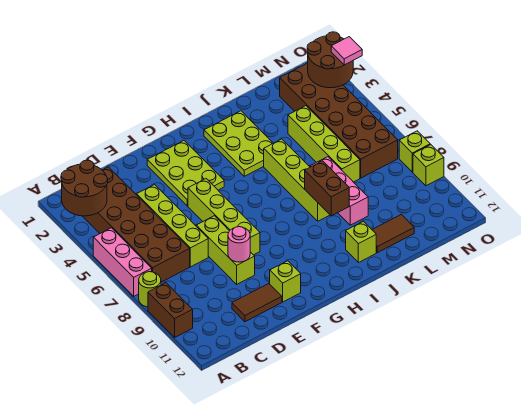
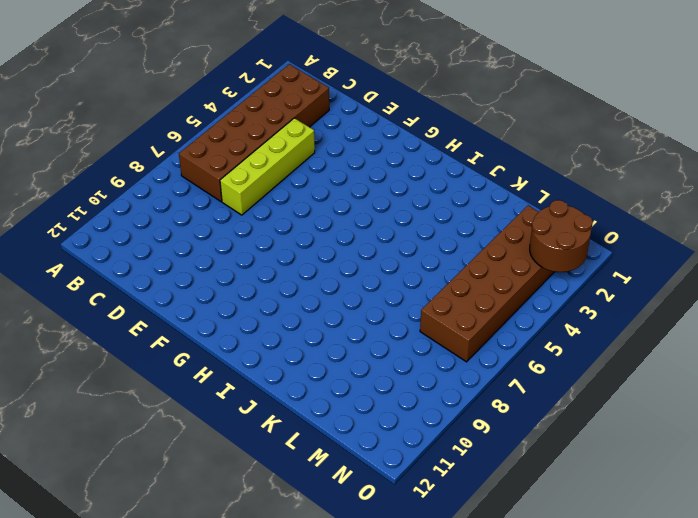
none -> pink 1x3 brick [93,228,152,296]
none -> lime 1x1 round brick [139,272,161,307]
none -> brown 1x2 brick [148,283,193,337]

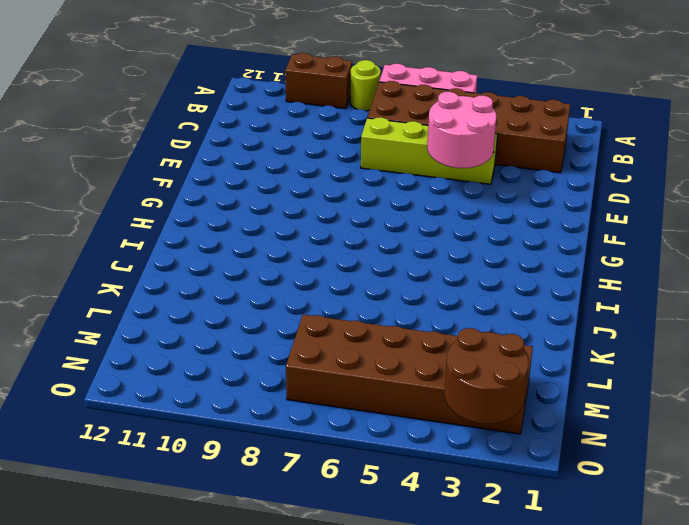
pink 2x2 round brick [427,92,496,168] -> none
none -> brown 1x2 tile [232,284,282,322]
none -> lime 1x3 brick [196,216,255,284]
none -> lime 2x3 plate [147,141,224,206]

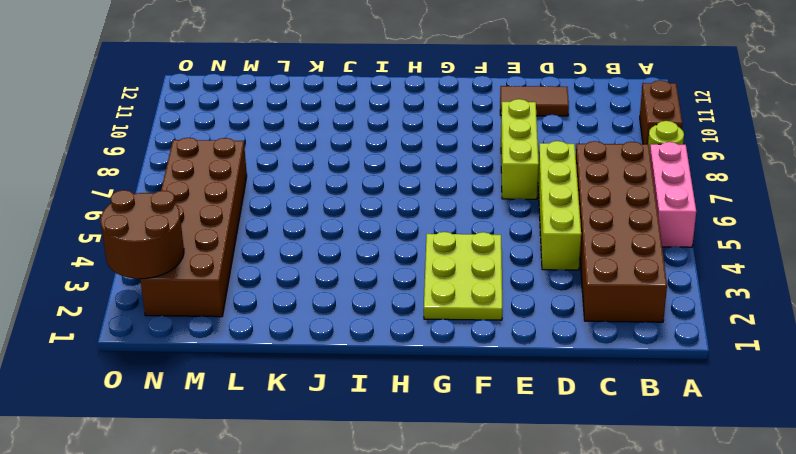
none -> lime 1x4 brick [188,179,260,255]
none -> lime 1x1 brick [270,261,301,302]
none -> lime 2x3 plate [204,111,273,176]

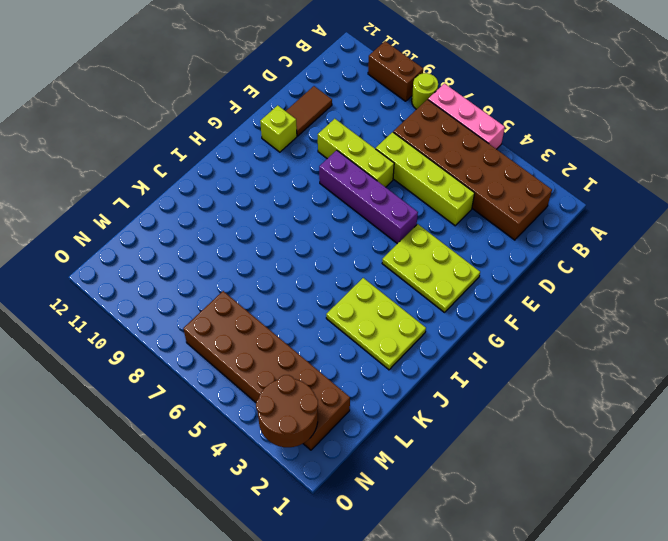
purple 1x4 brick [319,150,418,244] -> lime 1x4 brick [188,179,260,255]
none -> lime 1x4 brick [264,139,330,221]
none -> lime 1x1 brick [346,221,376,263]
none -> pink 1x3 brick [310,157,368,225]

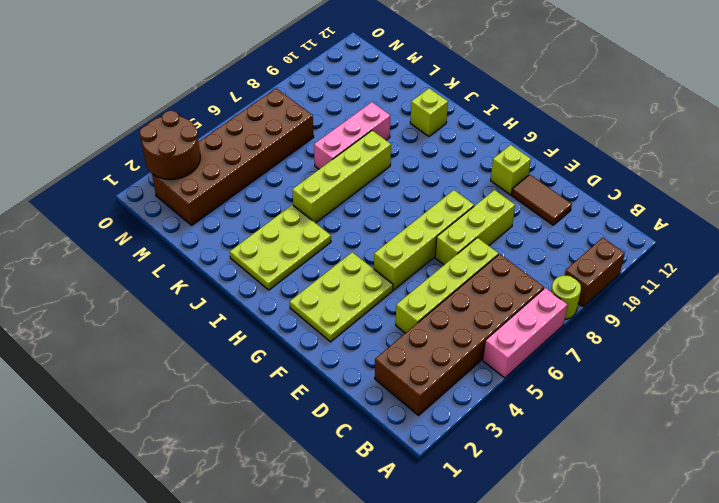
none -> brown 1x2 tile [372,214,414,253]
none -> lime 1x4 brick [288,106,360,182]
none -> lime 1x1 brick [399,131,430,172]

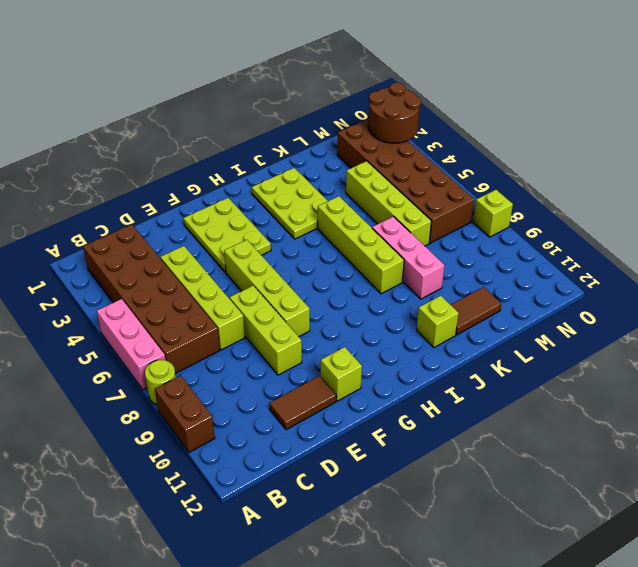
none -> lime 1x1 brick [413,145,444,186]
none -> brown 2x2 round brick [61,160,108,216]
none -> pink 1x1 round brick [228,227,250,262]

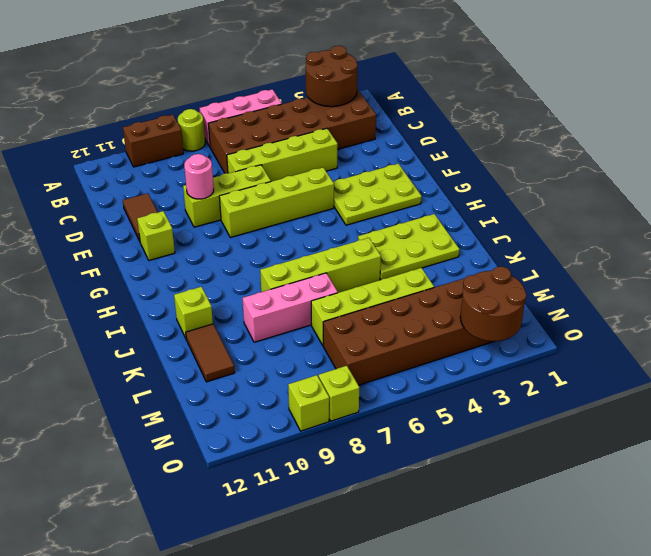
none -> brown 1x2 brick [305,161,349,216]
none -> pink 1x1 tile [331,37,362,65]

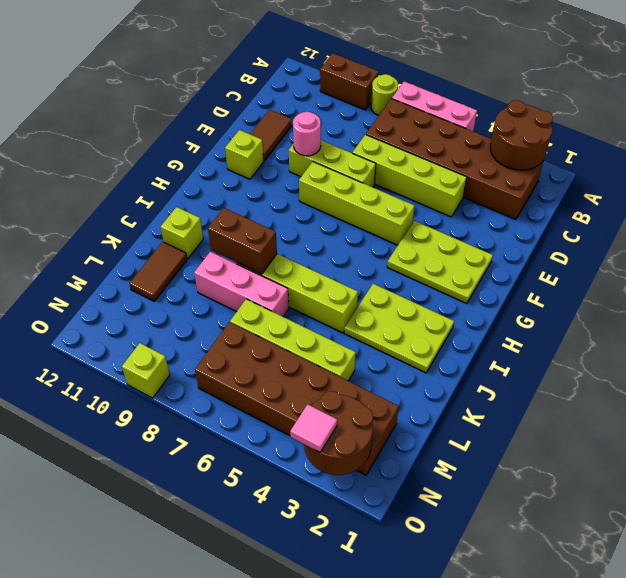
none -> lime 1x1 brick [399,131,430,172]

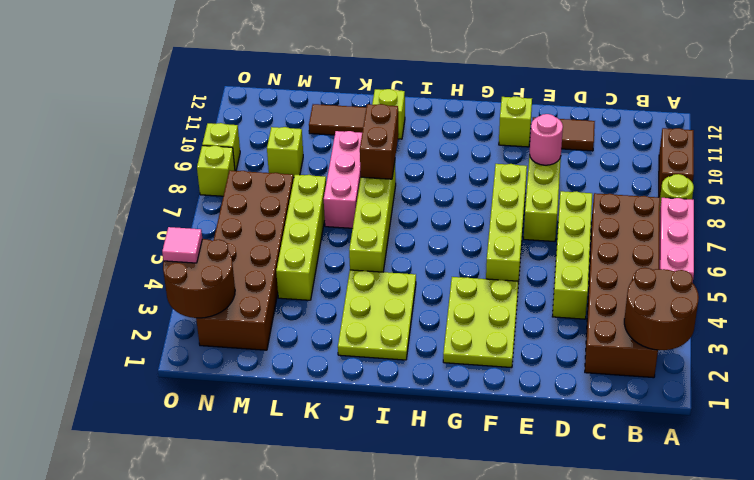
lime 1x1 brick [267,127,303,178] -> none

